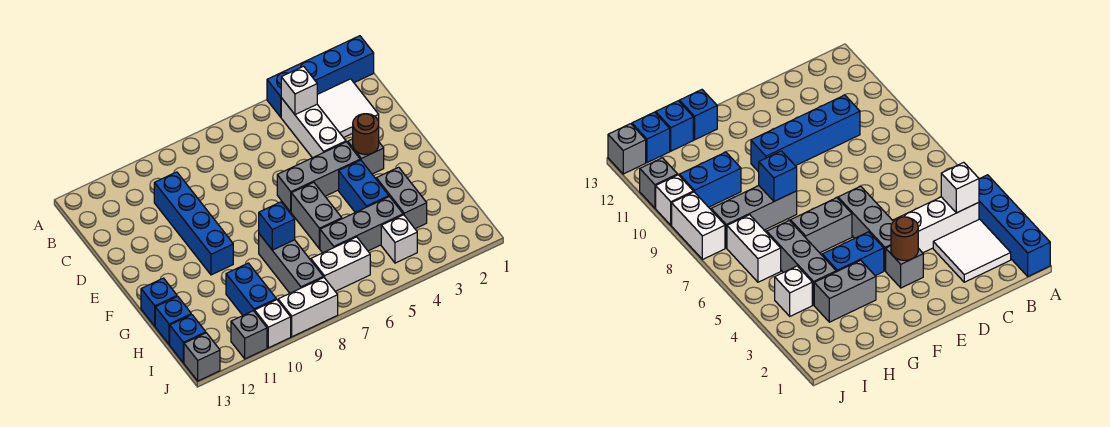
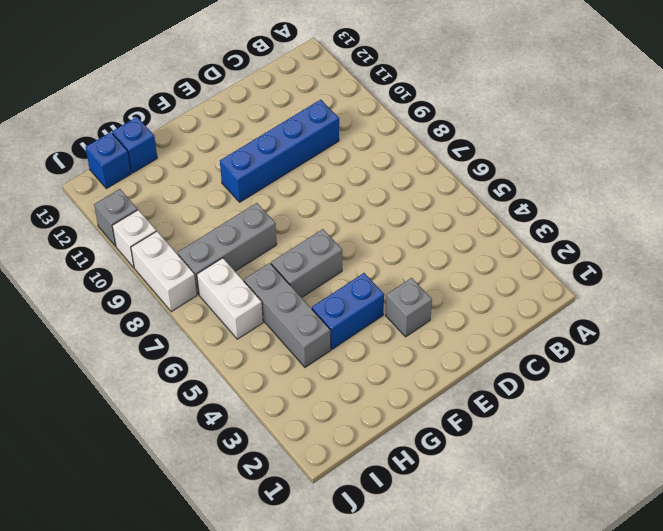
none -> blue 1x4 brick [267,36,374,117]
none -> white 2x2 tile [317,79,379,138]
none -> white 1x3 brick [281,98,346,158]

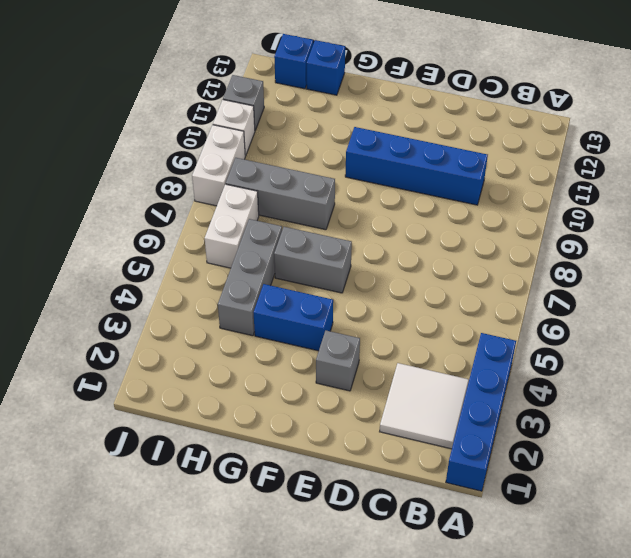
none -> white 1x3 brick [281,98,346,158]
none -> grey 1x3 brick [277,142,360,212]
none -> grey 1x2 brick [376,167,427,229]

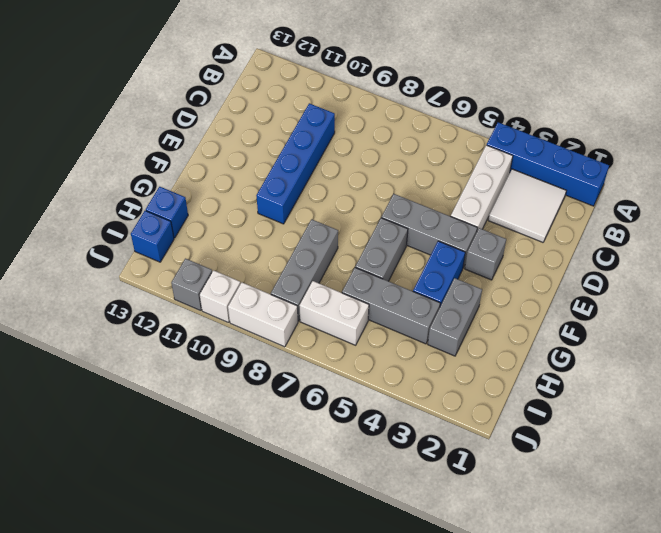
none -> blue 1x1 brick [141,278,177,326]
none -> blue 1x2 brick [226,263,276,315]
none -> white 1x1 brick [381,215,417,263]

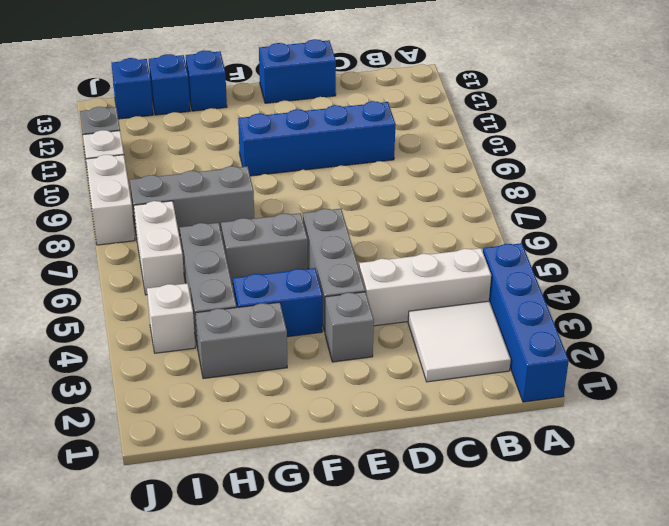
blue 1x2 brick [259,39,336,103] -> blue 1x2 brick moved to [226,263,276,315]
none -> grey 1x1 brick [184,333,220,381]
none -> white 1x1 brick [281,66,317,114]
none -> brown 1x1 round brick [353,114,379,155]

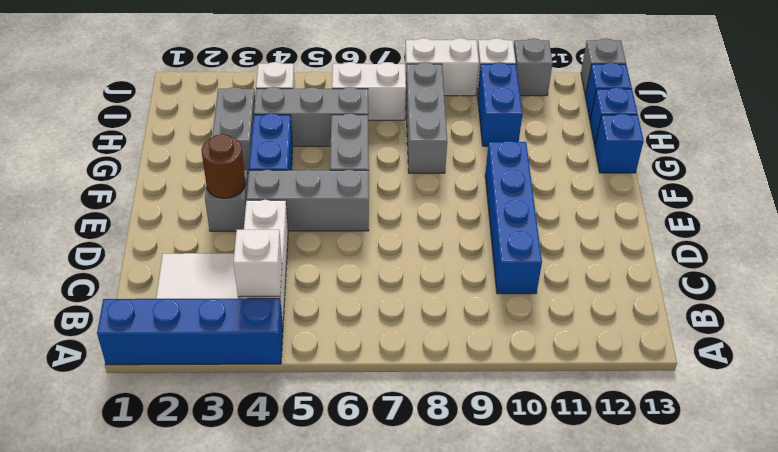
none -> blue 1x1 brick [259,202,295,250]

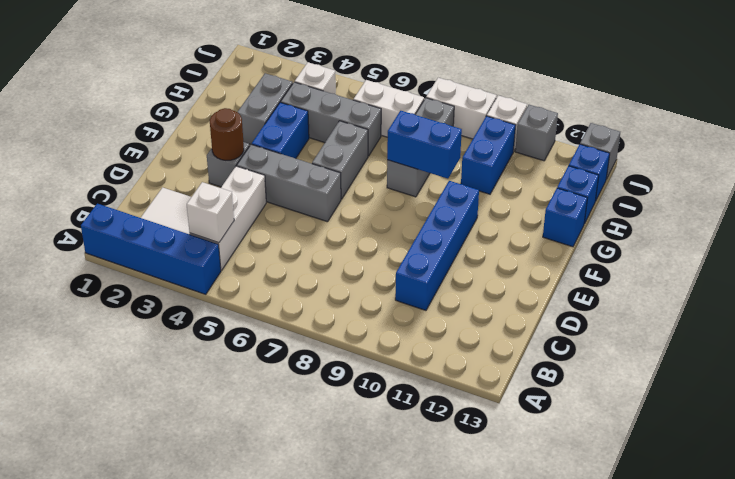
blue 1x2 brick [387,111,462,179] -> blue 1x1 brick [259,202,295,250]

